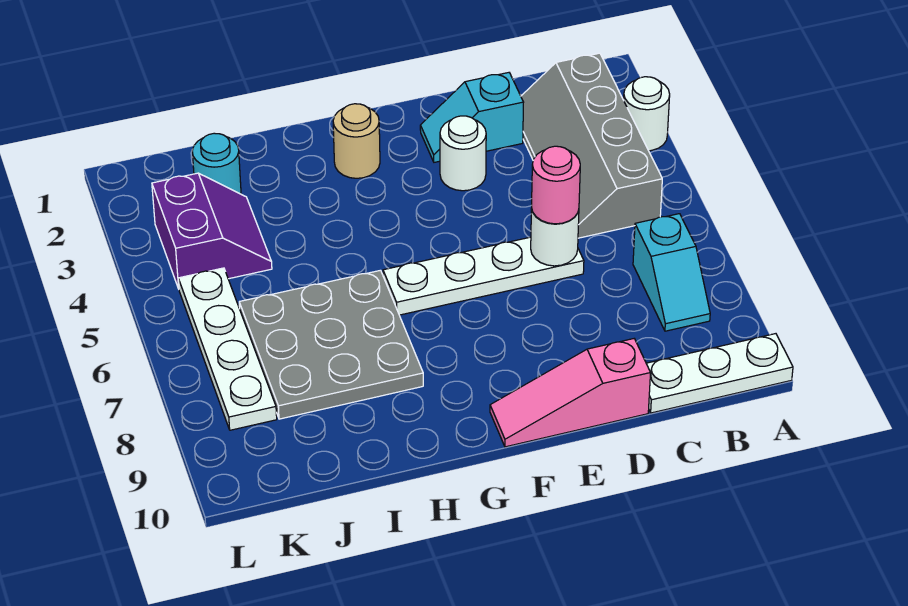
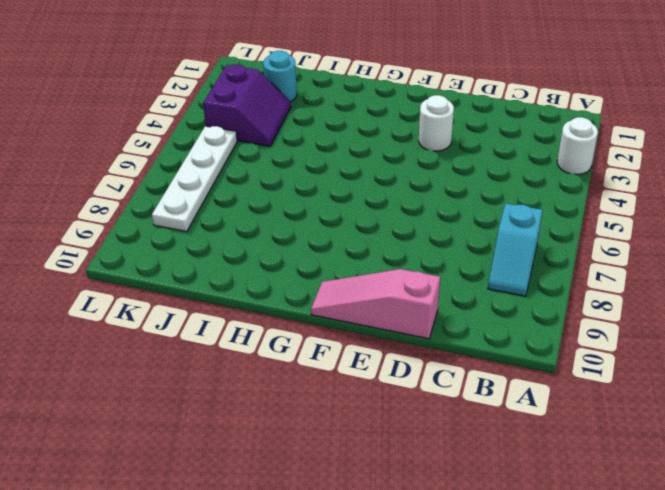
none -> white 1x3 plate [646,334,793,413]
none -> grey 2x4 slope [521,53,662,238]
none -> cyan 1x2 slope [420,73,524,162]

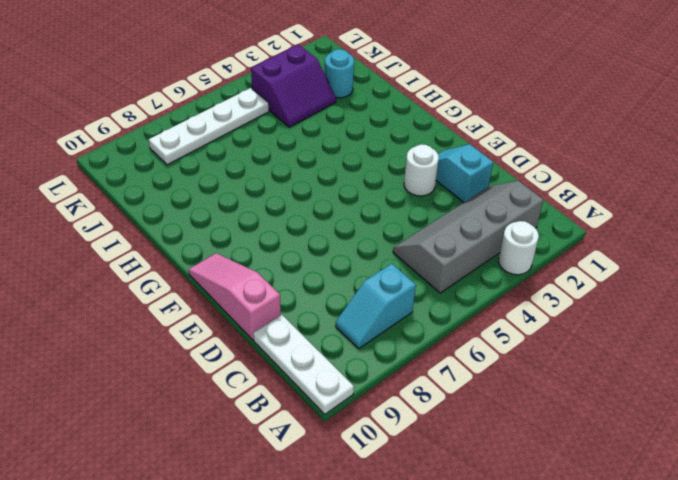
none -> white 1x4 plate [383,237,584,315]
none -> tan 1x1 round brick [333,104,380,178]
none -> grey 3x3 plate [239,270,423,419]

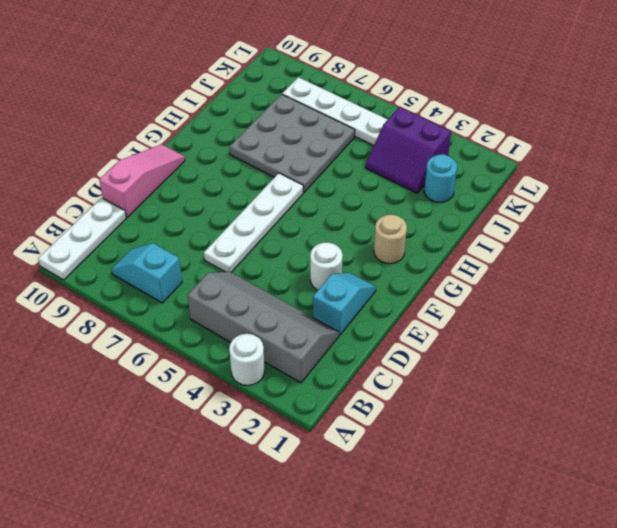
none -> white 1x1 round brick [531,208,579,266]
none -> pink 1x1 round brick [532,146,580,224]

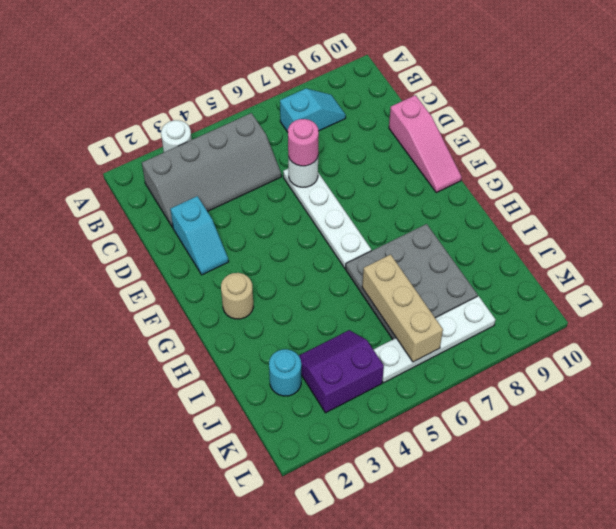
tan 1x3 brick [362,255,443,362] -> none
none -> white 1x3 plate [646,334,793,413]
none -> white 1x1 round brick [440,116,486,191]

